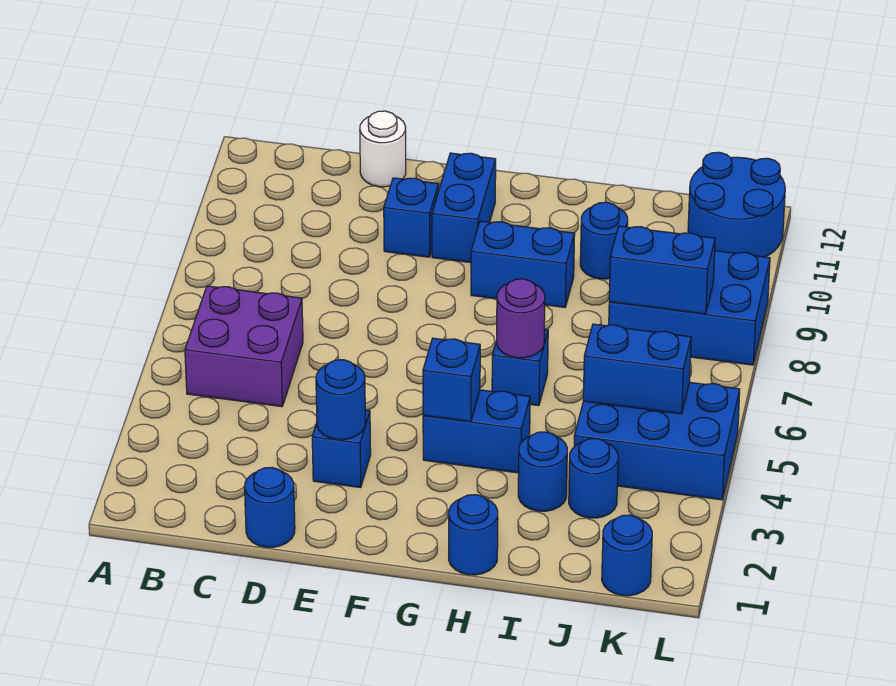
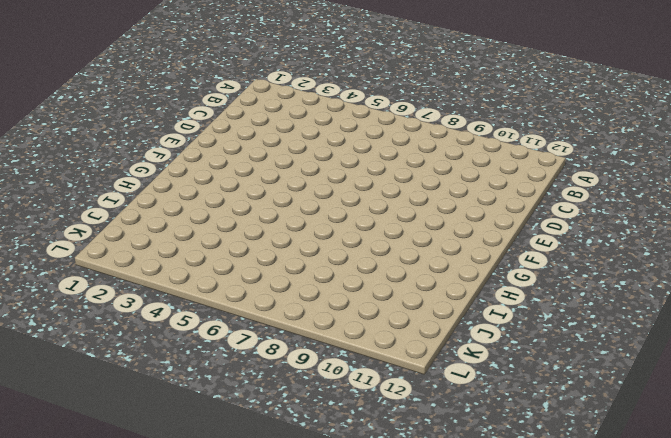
none -> purple 2x2 brick [185,286,303,407]
none -> blue 1x1 round brick [245,468,295,547]
none -> white 1x1 round brick [360,111,406,187]

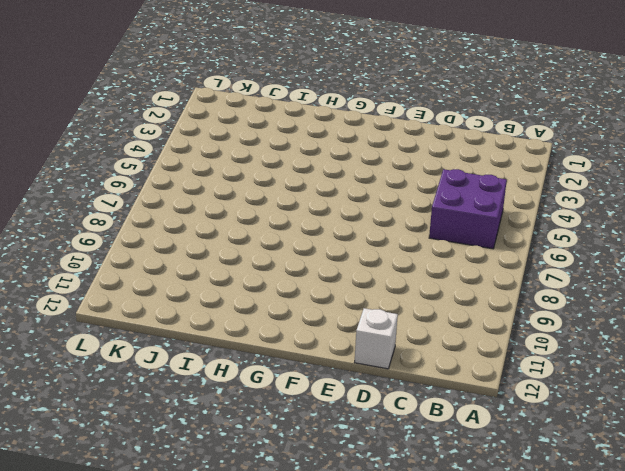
white 1x1 brick [354,308,398,369] -> white 1x1 round brick [360,111,406,187]
none -> blue 1x1 round brick [245,468,295,547]
none -> blue 1x1 brick [312,410,371,488]
none -> blue 1x1 brick [384,178,439,257]

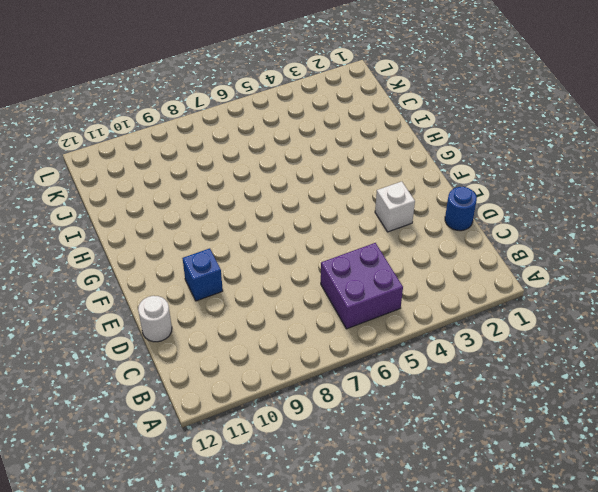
white 1x1 brick [375,181,415,232] -> blue 1x1 brick [312,410,371,488]
none -> blue 1x2 brick [432,153,496,263]
none -> blue 1x2 brick [423,390,530,473]
none -> blue 1x2 brick [471,221,575,307]

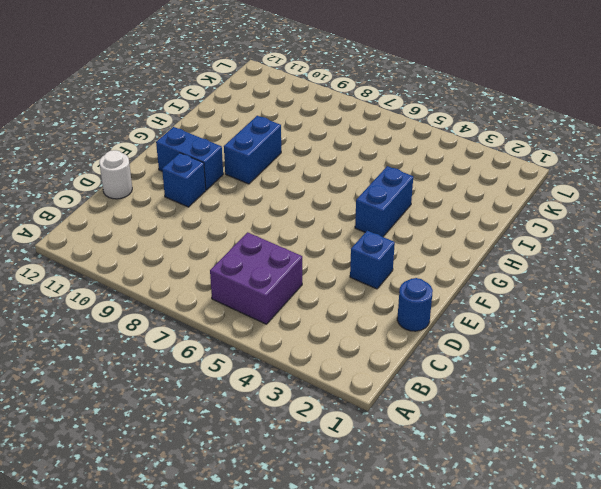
none -> blue 1x1 round brick [449,495,498,575]
none -> blue 1x1 brick [492,329,548,406]
none -> blue 1x1 round brick [518,432,567,511]

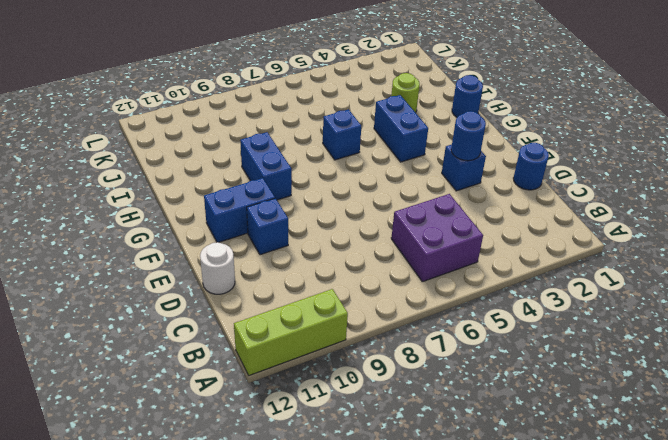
lime 1x3 brick [234,289,348,375] -> none
lime 1x1 round brick [391,73,420,113] -> blue 1x1 round brick [518,432,567,511]
none -> blue 1x1 round brick [580,202,628,279]
none -> blue 1x1 round brick [569,439,618,518]
none -> blue 2x3 brick [574,382,740,500]

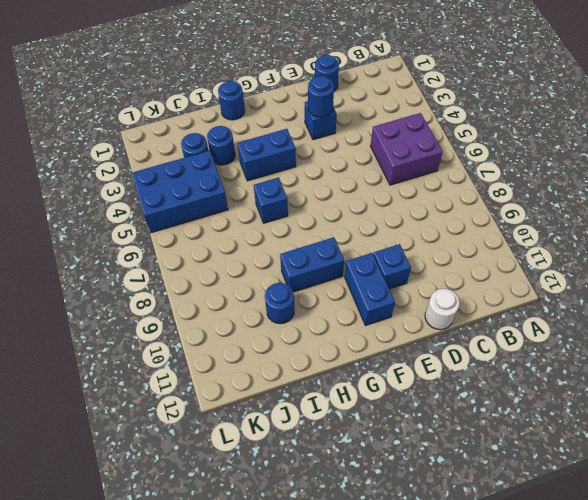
none -> blue 2x3 brick [609,251,770,365]
none -> blue 1x1 round brick [602,515,652,596]
none -> blue 2x2 round brick [688,152,785,257]

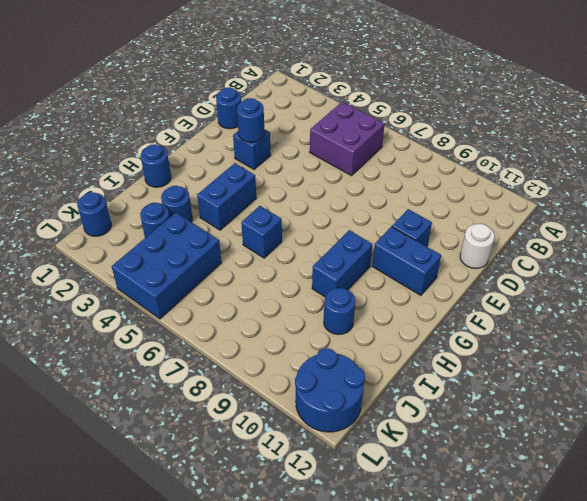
none -> blue 2x3 brick [609,251,770,365]
none -> blue 1x1 brick [423,338,480,422]
none -> purple 1x1 round brick [497,279,545,358]

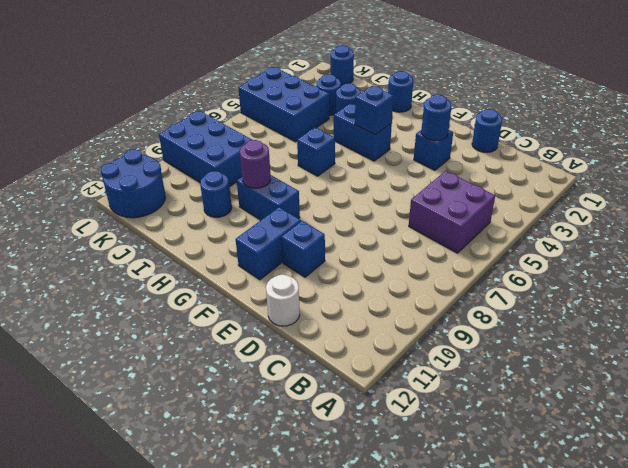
purple 1x1 round brick [240,140,271,188] -> purple 1x1 round brick moved to [497,279,545,358]
none -> blue 1x2 brick [583,324,691,414]
none -> blue 1x2 brick [609,226,715,314]

